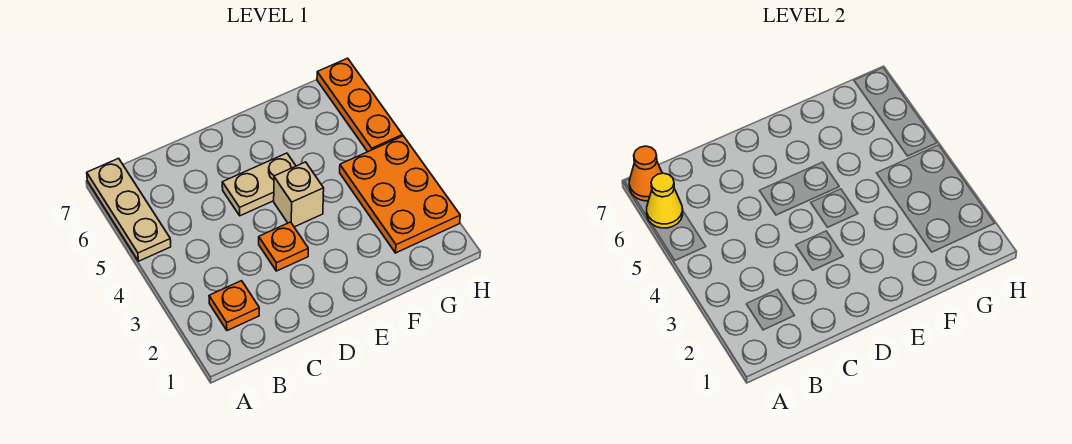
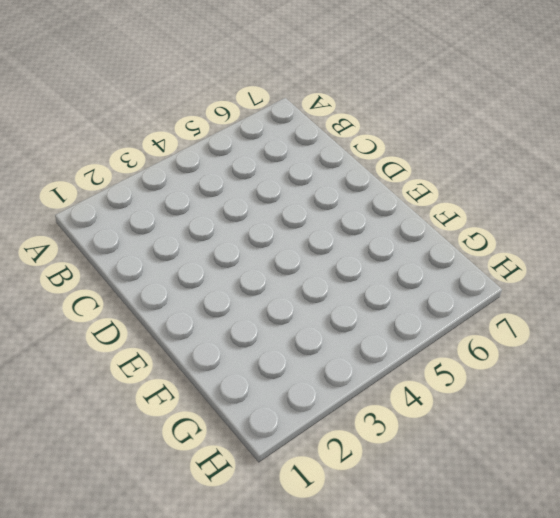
none -> tan 1x3 plate [87,158,171,261]
none -> orange 1x1 plate [209,281,259,331]

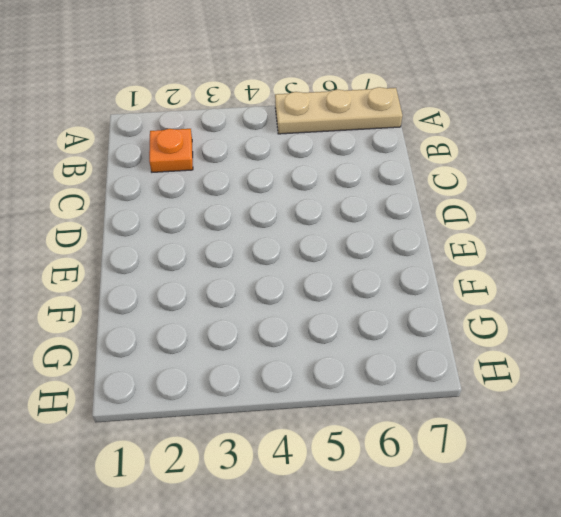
none -> orange 1x1 plate [259,222,308,271]
none -> tan 1x2 plate [222,153,296,216]

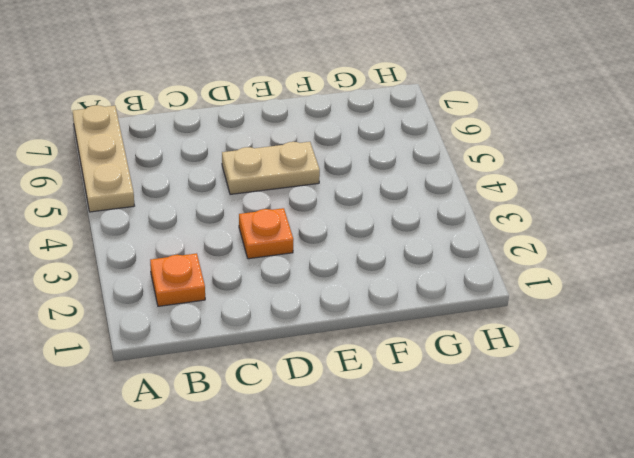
none -> tan 1x1 brick [274,162,324,227]
none -> orange 2x3 plate [340,136,460,253]

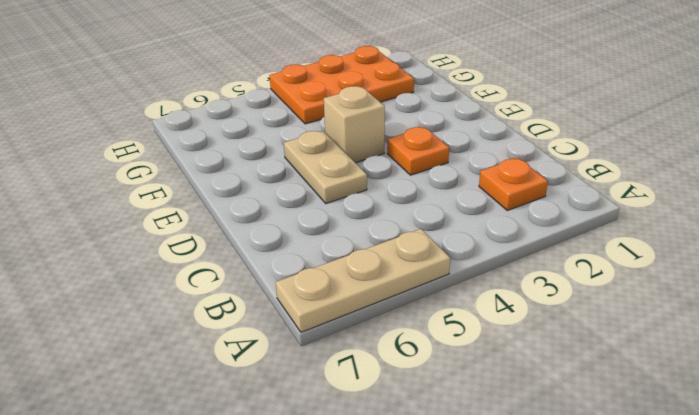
none -> orange 1x3 plate [317,58,403,152]
none -> yellow 1x1 cone [647,173,683,228]

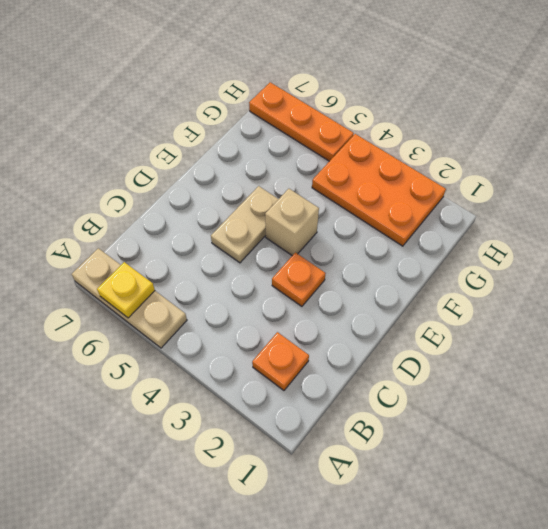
yellow 1x1 plate [97,262,155,318] -> yellow 1x1 cone [647,173,683,228]
none -> orange 1x1 cone [629,146,662,201]

